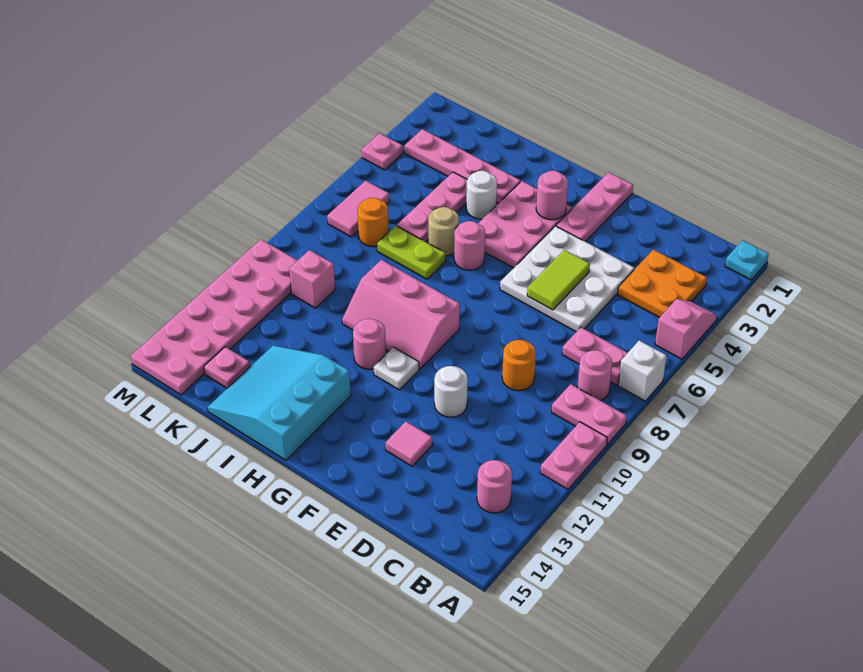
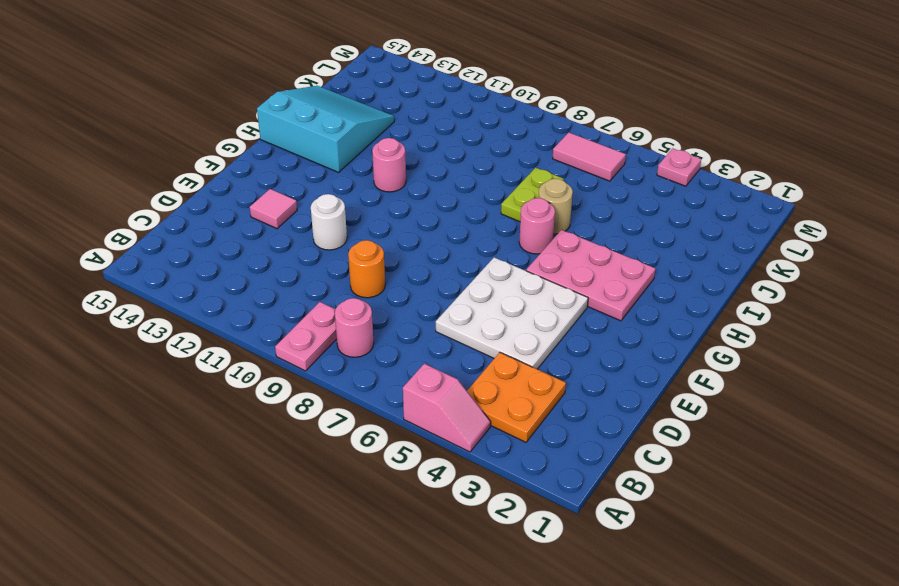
none -> cyan 1x1 plate [725,240,769,280]
none -> white 1x1 brick [618,340,667,401]
none -> pink 1x2 plate [540,422,607,489]
none -> pink 1x2 plate [562,327,627,385]

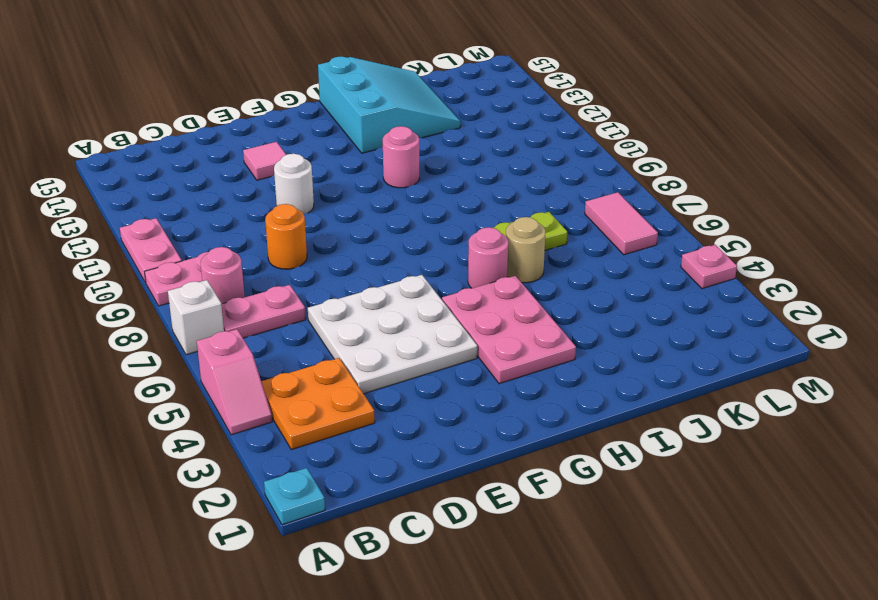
none -> pink 1x1 round brick [477,460,512,513]
none -> pink 1x3 plate [556,172,633,242]
none -> pink 2x3 slope [342,260,460,369]
none -> white 1x1 plate [374,347,419,390]

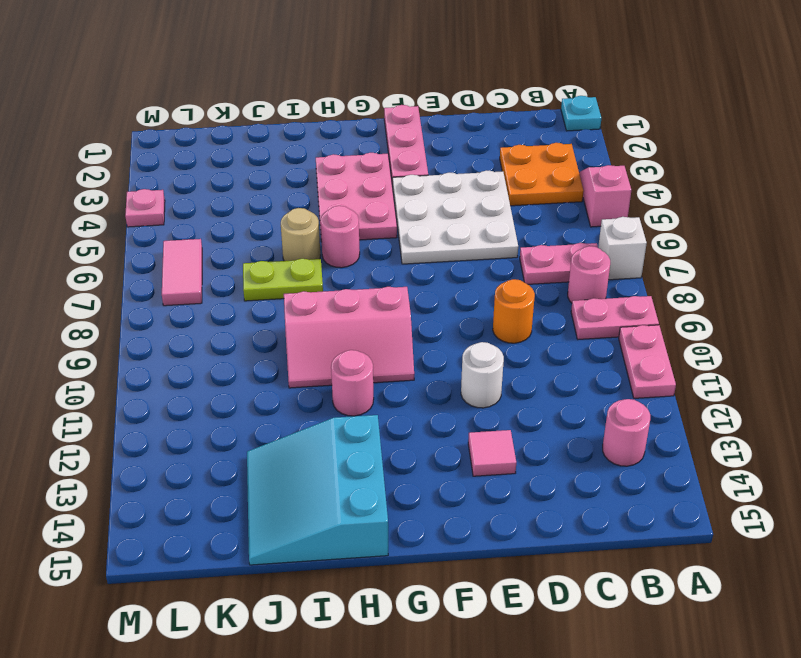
none -> white 1x1 plate [374,347,419,390]
none -> pink 1x4 plate [405,129,520,203]
none -> white 1x1 round brick [466,171,497,219]
none -> pink 1x3 plate [397,172,467,242]

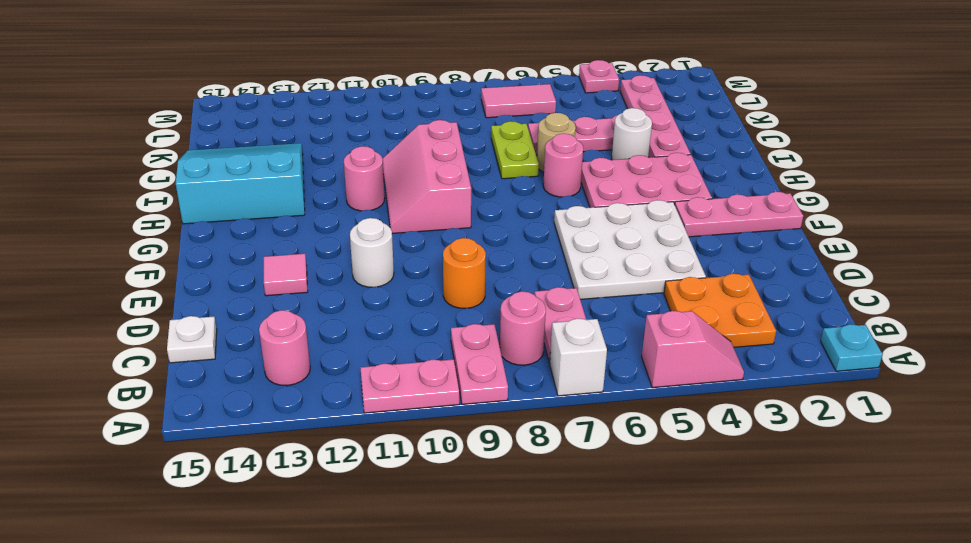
white 1x1 plate [167,316,217,363] -> white 1x1 plate moved to [374,347,419,390]
none -> orange 1x1 round brick [358,198,389,247]
none -> pink 1x1 brick [289,250,335,308]
none -> pink 1x1 plate [204,347,250,388]
none -> pink 2x6 plate [131,240,298,395]

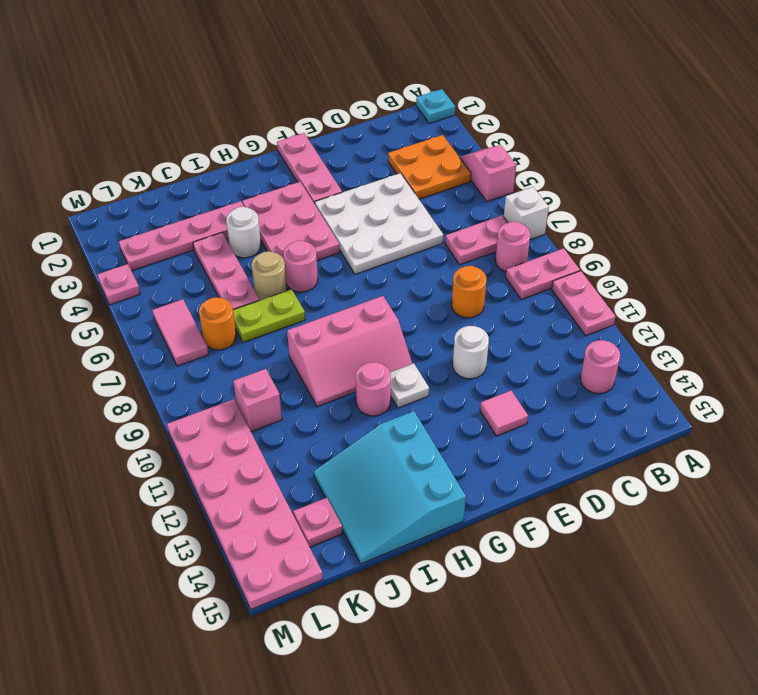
none -> lime 1x2 tile [527,250,590,310]
none -> pink 1x1 round brick [536,171,568,220]

